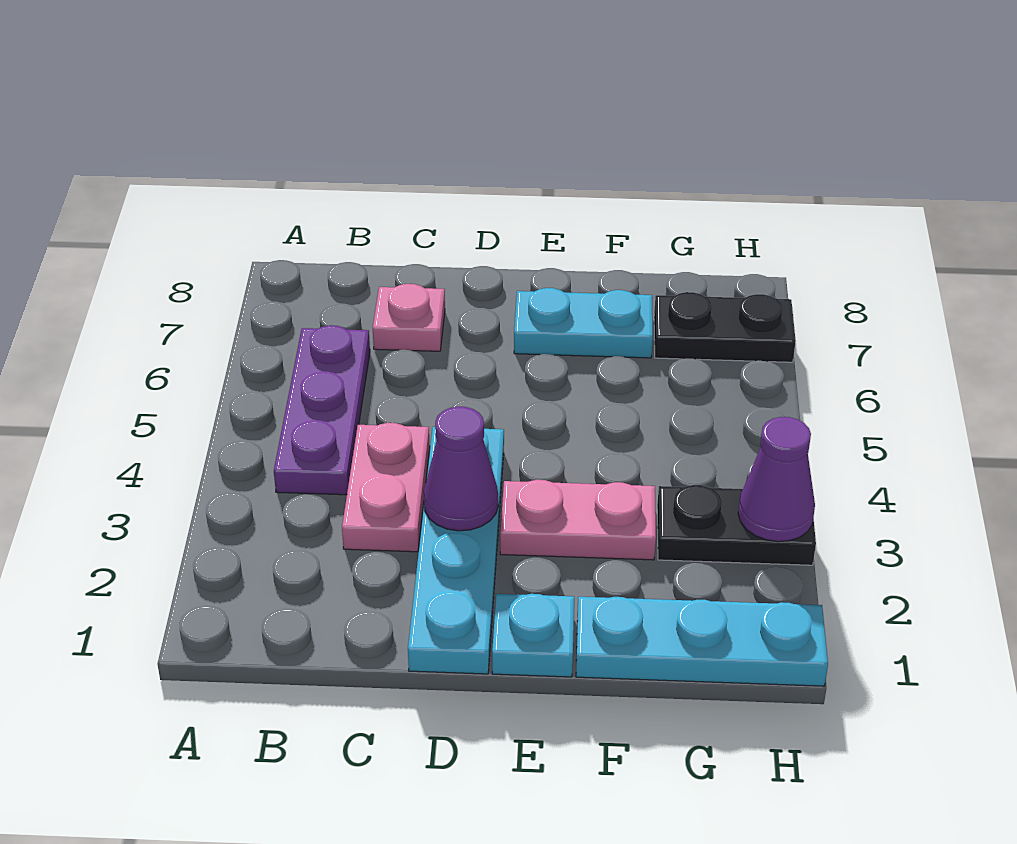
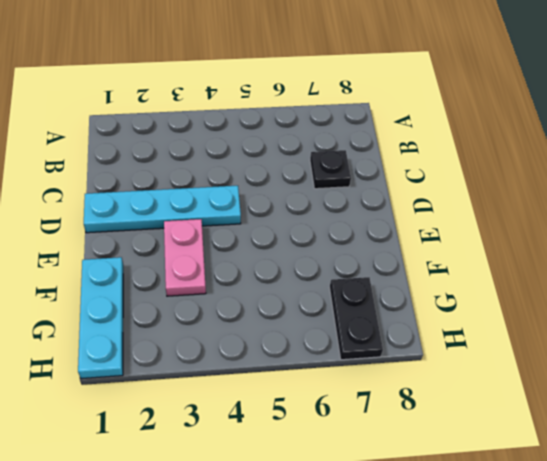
black 1x1 plate [310,150,351,189] -> pink 1x1 plate [373,284,445,351]
none -> purple 1x3 plate [274,325,370,495]
none -> pink 1x2 plate [342,423,430,552]
none -> cyan 1x1 plate [492,594,574,677]

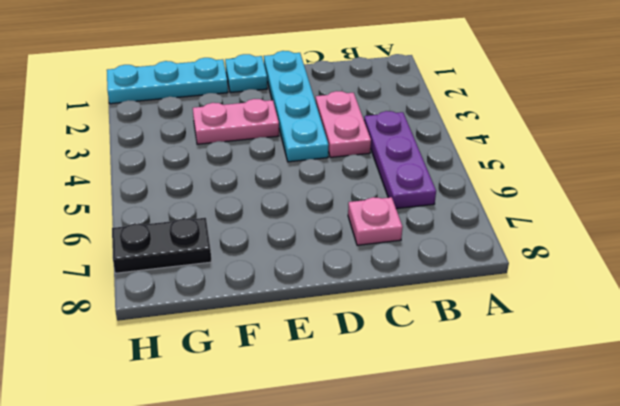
none -> cyan 1x2 plate [514,288,653,358]
none -> black 1x2 plate [657,485,816,565]
none -> purple 1x1 cone [424,407,498,531]

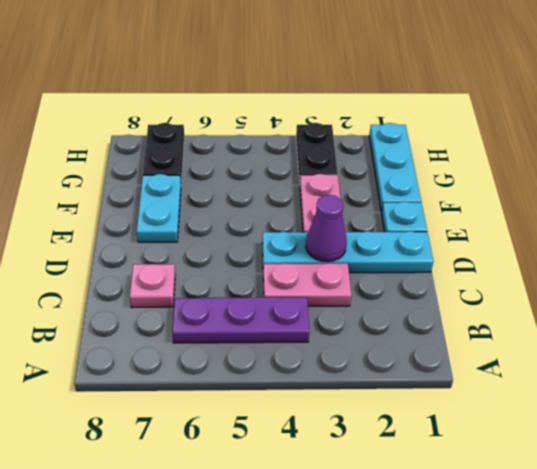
none -> purple 1x1 cone [738,417,815,542]

